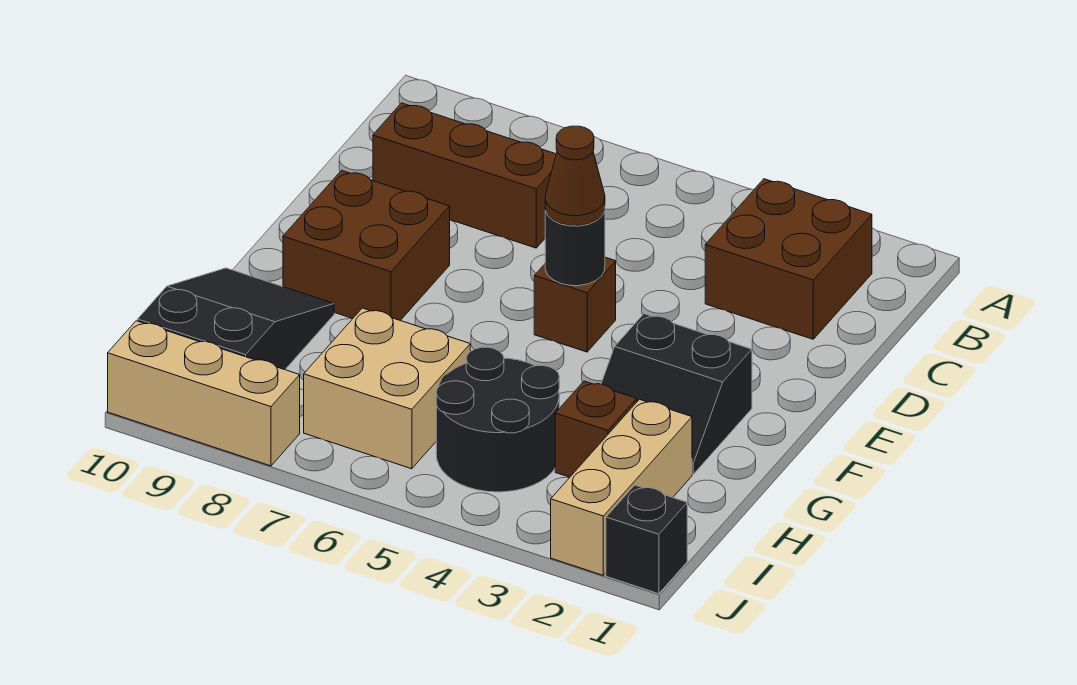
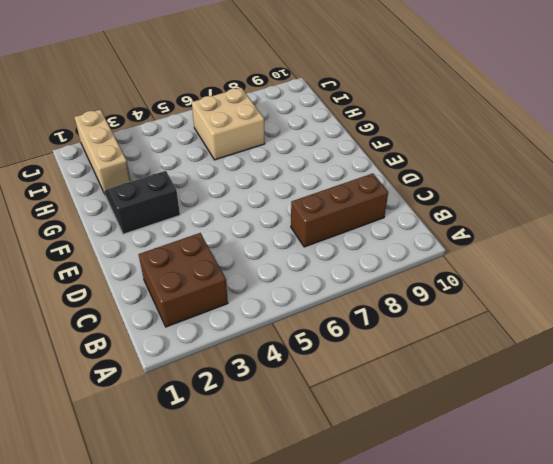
none -> brown 1x1 brick [534,257,616,352]
none -> brown 2x2 brick [283,170,450,321]
none -> black 2x3 slope [138,268,334,370]

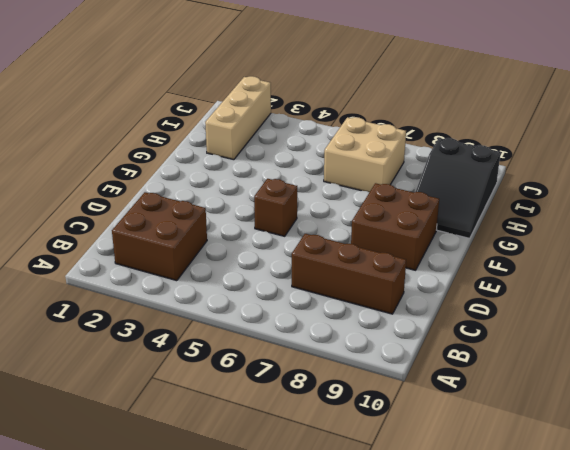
none -> black 2x2 slope [601,314,752,474]
none -> brown 1x1 brick [555,381,637,477]
none -> black 2x2 round brick [436,347,559,492]

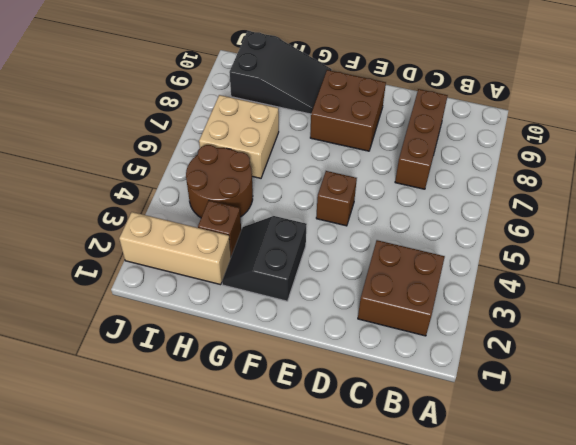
brown 2x2 round brick [186,145,253,218] -> black 2x2 round brick [436,347,559,492]
none -> black 1x1 brick [606,485,687,594]
none -> tan 1x3 brick [108,321,300,466]
none -> black 1x1 round brick [545,210,605,286]

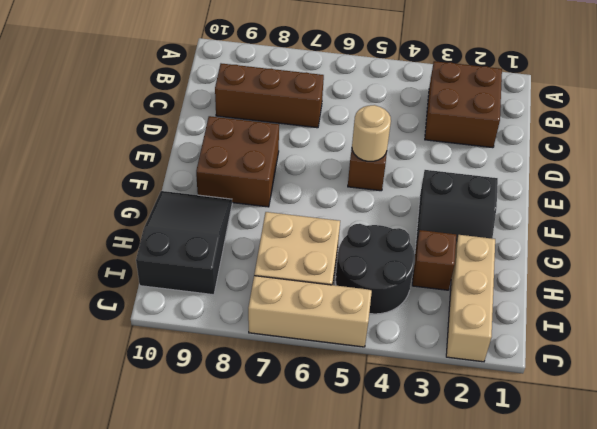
tan 1x1 round brick [352,105,391,161] -> black 1x1 round brick [545,210,605,286]
tan 1x3 brick [248,276,372,347] -> tan 1x3 brick moved to [108,321,300,466]
none -> black 1x1 brick [606,485,687,594]
none -> brown 1x1 cone [545,126,605,226]

